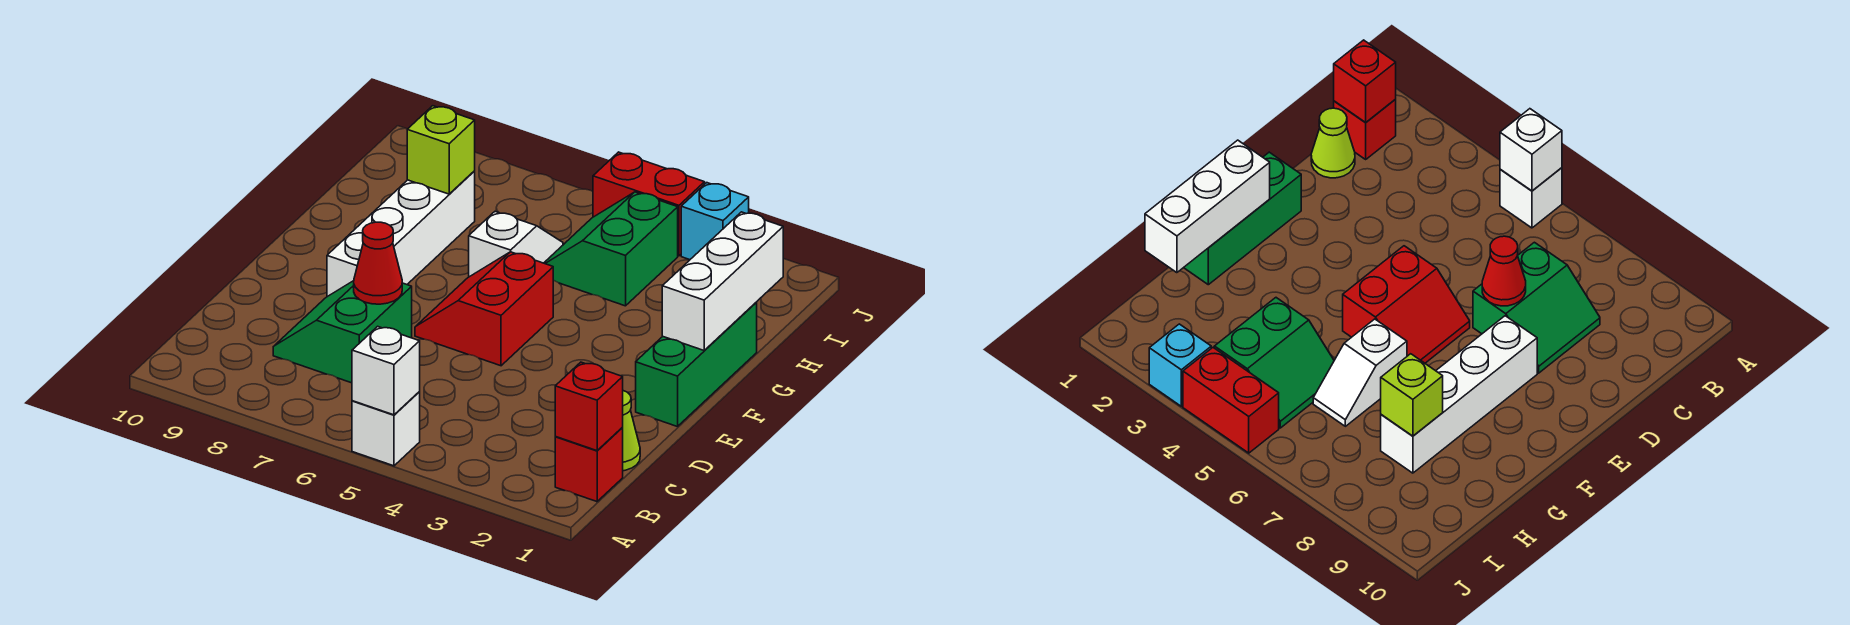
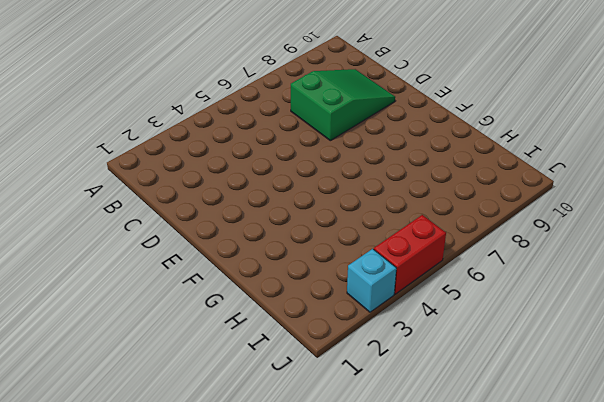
green 2x3 slope [291,69,395,141] -> green 2x2 slope [273,281,412,383]
none -> white 1x1 brick [352,392,420,466]
none -> red 1x1 brick [555,428,623,502]
none -> lime 1x1 cone [622,391,640,471]

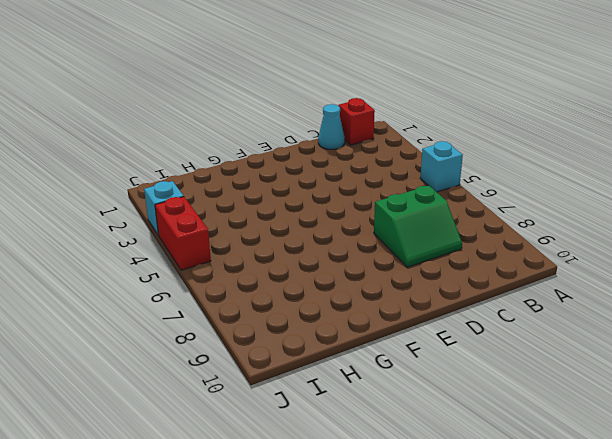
cyan 1x1 brick [420,141,463,192] -> white 1x1 brick [352,392,420,466]
cyan 1x1 cone [318,104,345,149] -> lime 1x1 cone [622,391,640,471]
none -> green 1x3 brick [636,303,757,427]
none -> red 2x2 slope [415,252,553,366]
none -> white 1x4 brick [327,171,475,297]

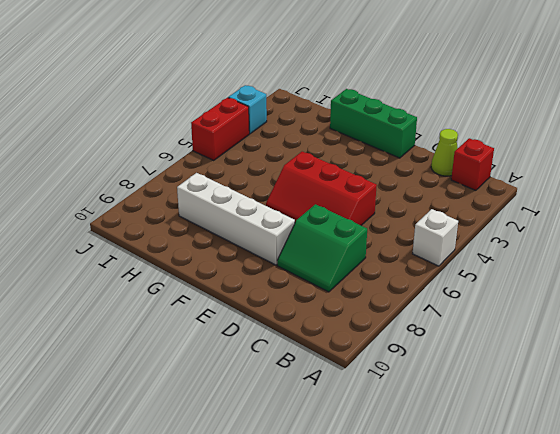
red 2x3 slope [266,152,377,225] -> red 2x2 slope [415,252,553,366]
none -> white 1x2 slope [469,212,563,277]
none -> green 2x2 slope [544,192,678,306]
none -> white 1x1 brick [352,326,420,415]

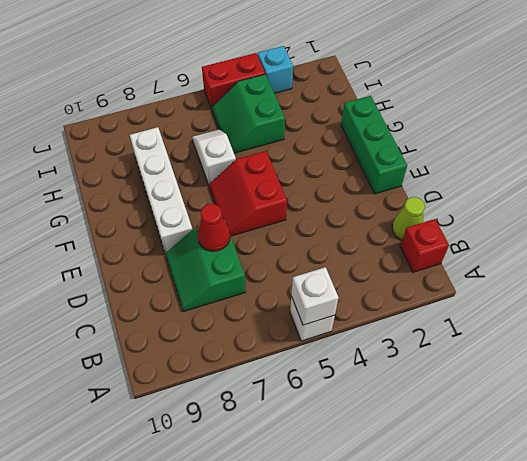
none -> red 1x1 brick [555,362,623,451]
none -> white 1x3 brick [662,212,783,350]
none -> lime 1x1 brick [407,106,475,194]

